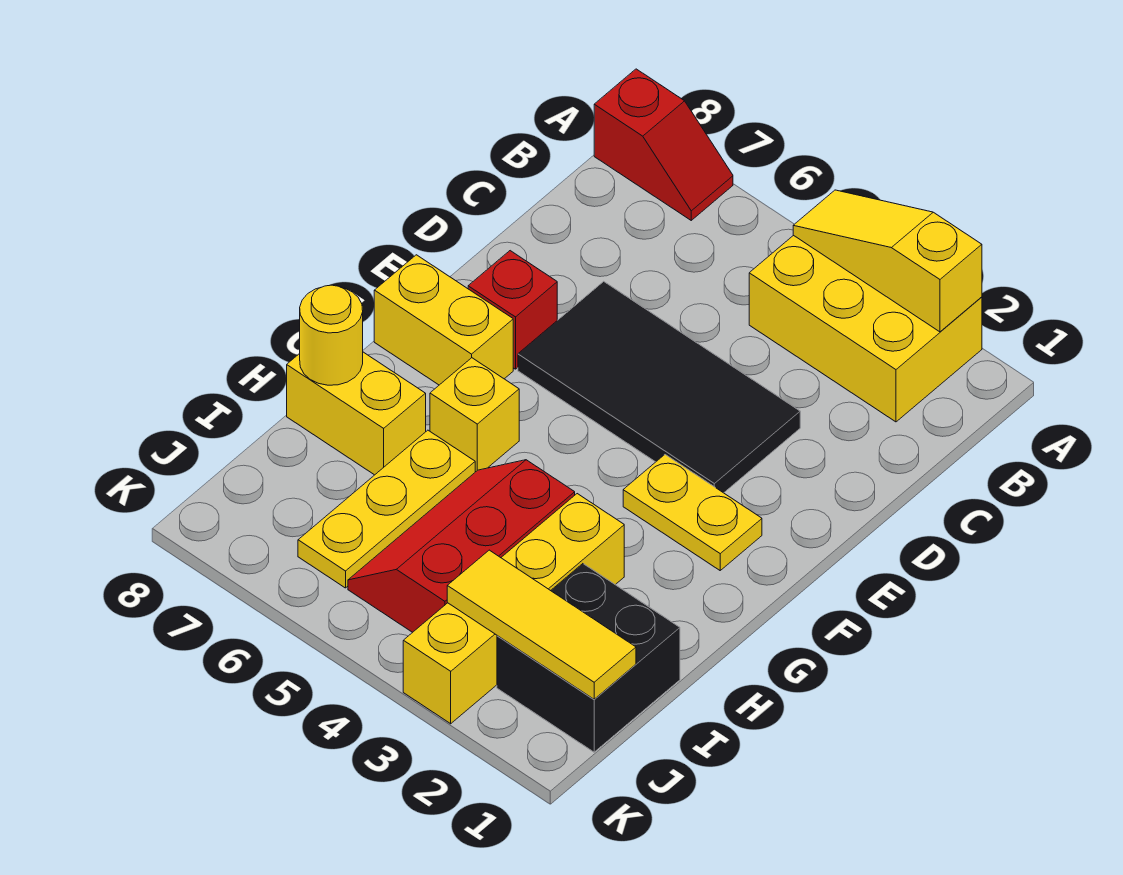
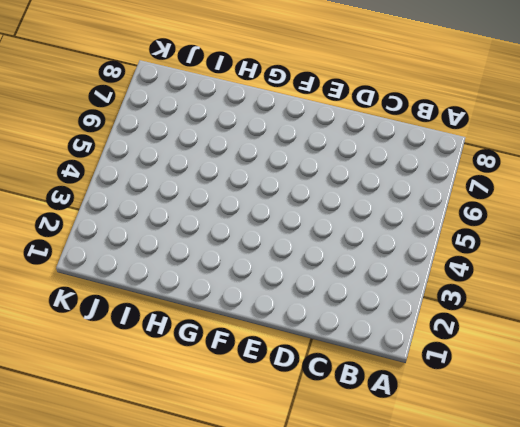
none -> yellow 2x3 brick [749,235,982,422]
none -> red 1x2 slope [594,69,733,220]
none -> black 2x4 tile [518,281,800,493]

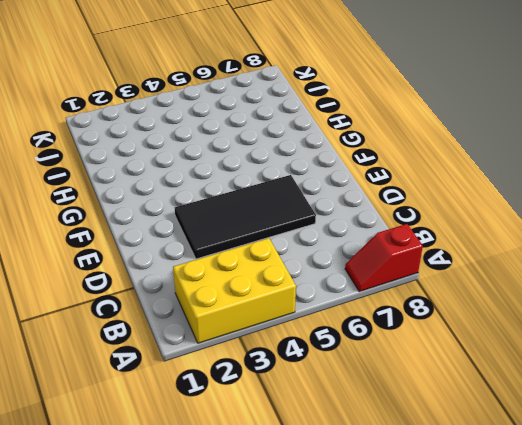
none -> red 1x1 brick [468,251,557,369]
none -> yellow 1x2 plate [623,455,762,570]
none -> yellow 1x2 brick [374,255,513,385]

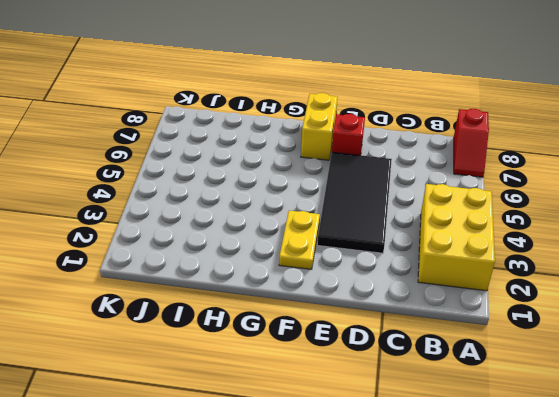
none -> yellow 1x1 brick [430,358,519,472]
none -> yellow 1x4 brick [403,494,624,724]
none -> red 2x3 slope [348,460,575,632]

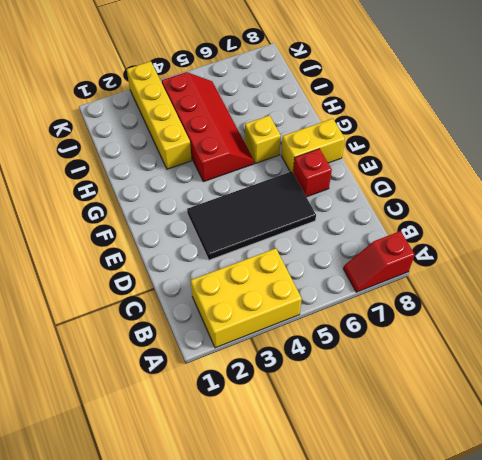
red 2x4 slope [162,72,254,182] -> red 2x3 slope [348,460,575,632]
none -> yellow 1x2 plate [623,455,762,570]
none -> yellow 1x3 plate [298,430,475,588]
none -> yellow 1x2 brick [287,352,426,475]

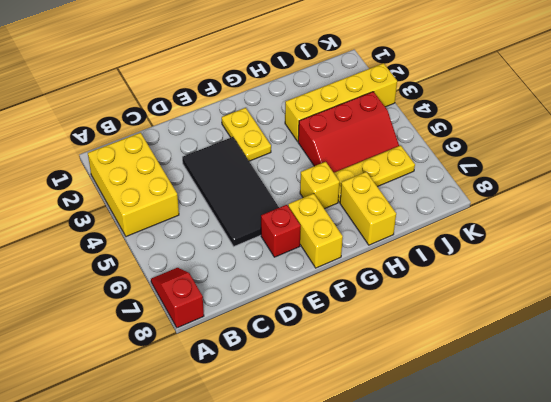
none -> black 2x2 brick [497,564,680,752]
none -> yellow 1x3 slope [793,190,982,332]
none -> yellow 1x1 round brick [300,285,363,385]

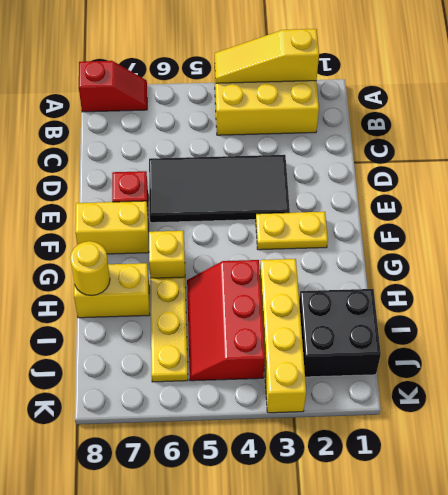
none -> yellow 1x3 tile [447,550,636,699]

